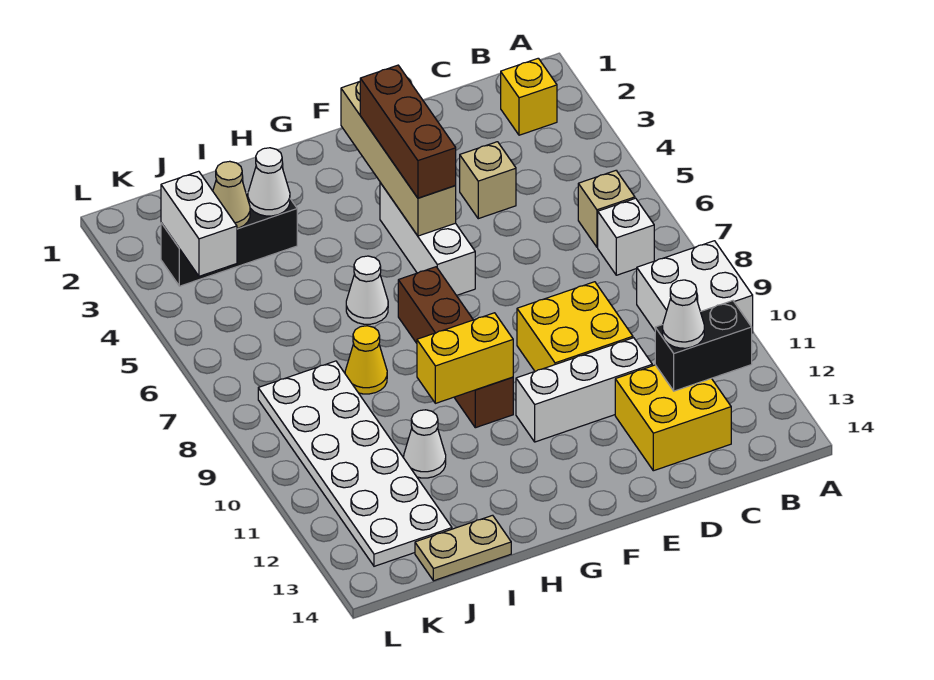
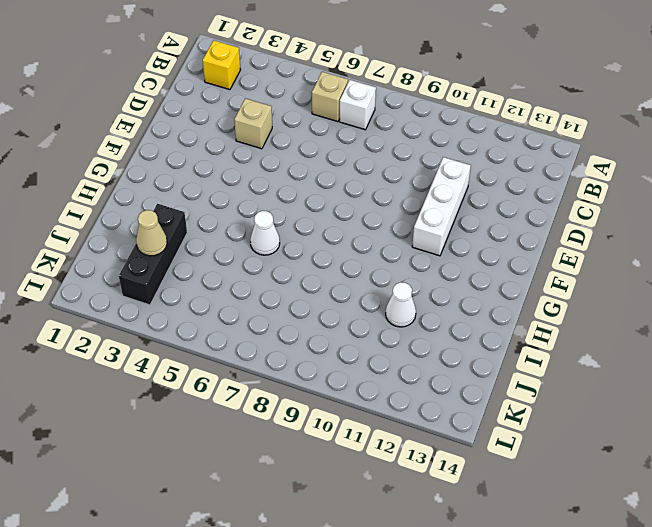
none -> white 2x2 brick [637,241,753,333]
none -> yellow 2x2 brick [615,365,731,471]
none -> yellow 2x2 brick [517,282,633,371]

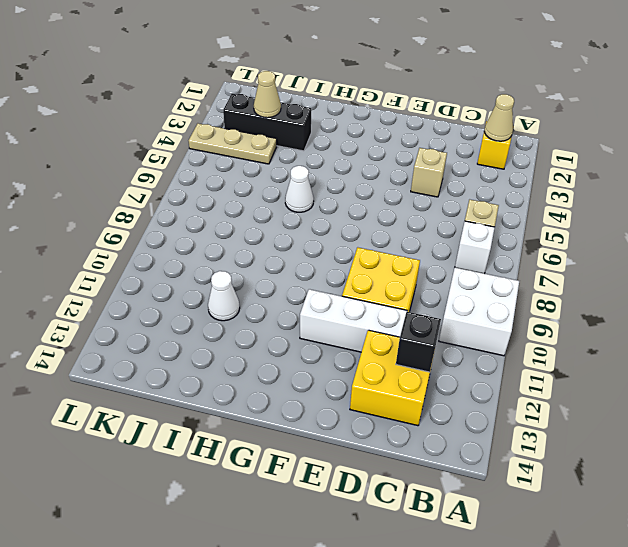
tan 1x1 cone [484,94,514,141] -> none
black 1x1 brick [396,312,441,372] -> black 1x2 brick [655,301,752,391]
tan 1x3 plate [188,124,277,164] -> none
none -> white 1x3 brick [380,183,475,295]
none -> brown 1x4 brick [398,267,513,428]
none -> yellow 1x1 cone [345,326,387,394]

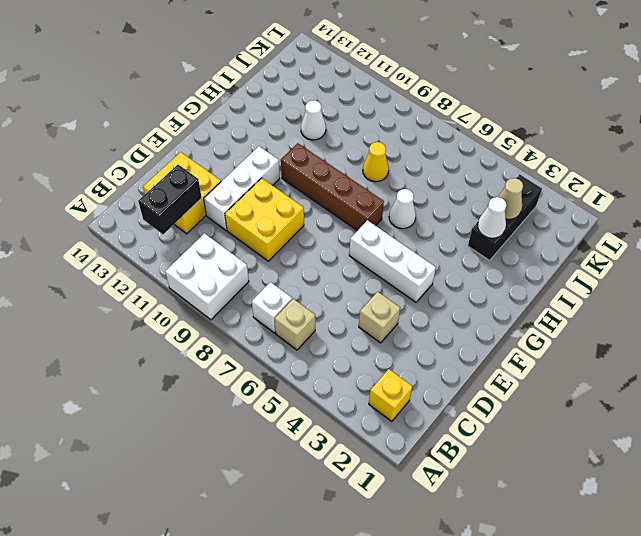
none -> tan 1x2 plate [415,515,511,581]
none -> white 2x6 plate [258,361,452,566]
none -> tan 1x4 brick [341,82,456,236]

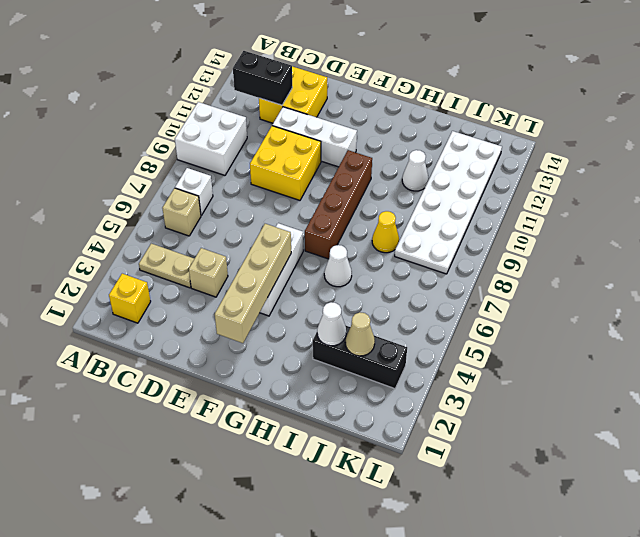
tan 1x2 plate [139,244,194,288] -> tan 1x2 plate moved to [415,515,511,581]
none -> yellow 1x2 brick [417,313,513,403]
none -> white 1x2 brick [161,171,237,276]
none -> white 1x1 cone [663,280,704,348]

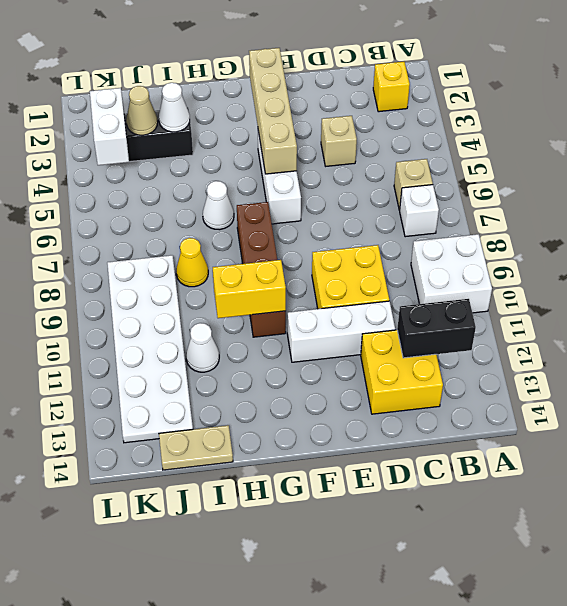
none -> white 1x1 cone [663,280,704,348]
none -> brown 1x3 brick [360,65,456,198]

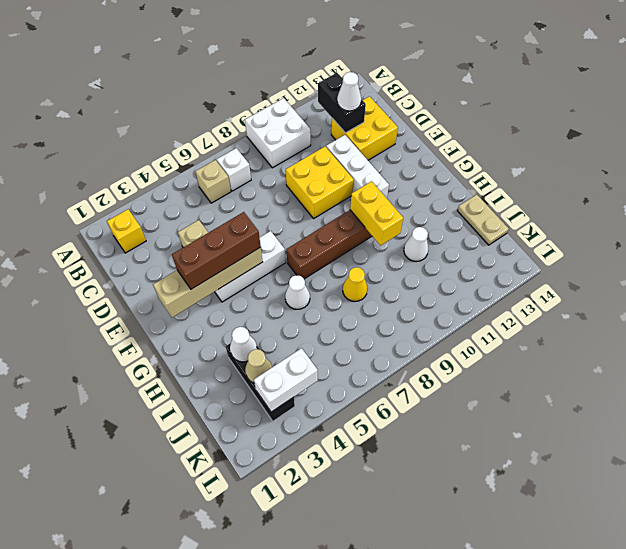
none -> white 2x6 plate [258,361,452,566]

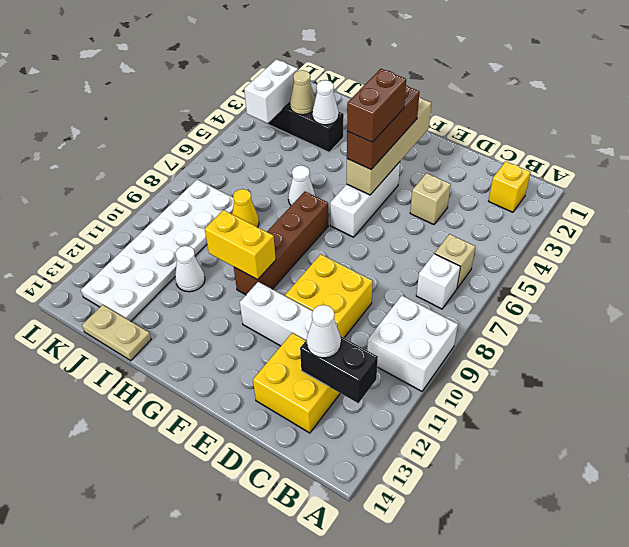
brown 1x2 brick [347,69,406,142] -> none

